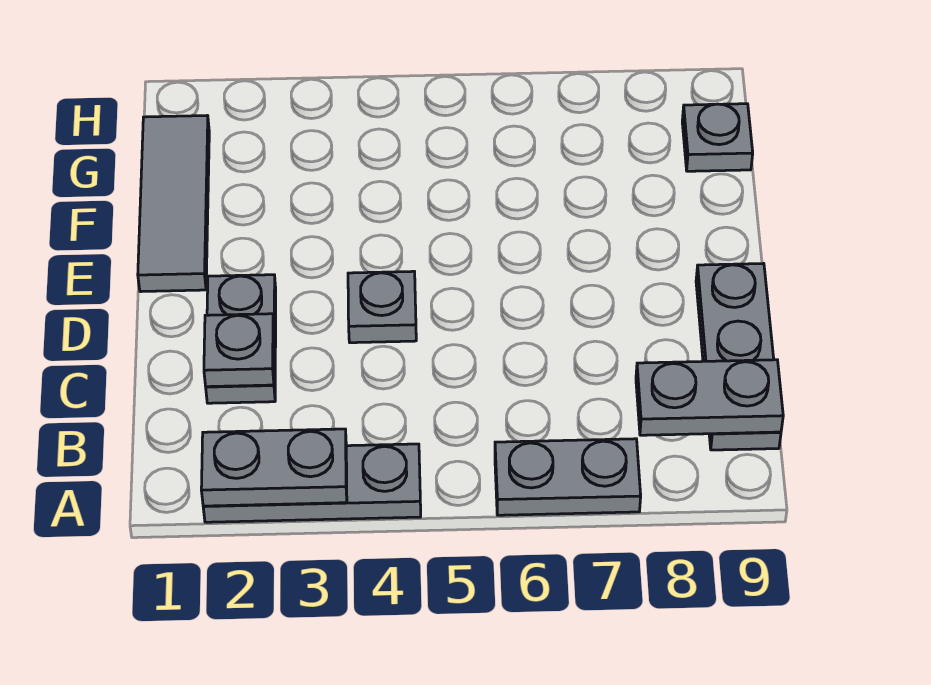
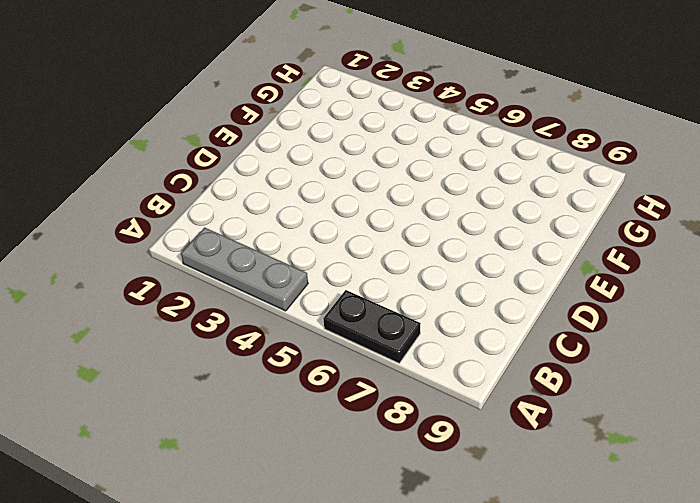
black 1x2 plate [323,290,421,363] -> grey 1x2 plate [495,439,641,515]
none -> grey 1x3 plate [696,264,781,450]
none -> grey 1x2 plate [206,275,276,403]

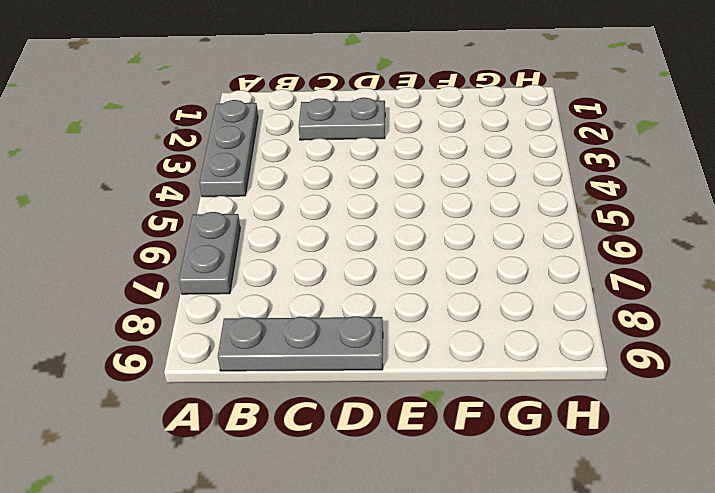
none -> grey 1x1 plate [348,271,416,343]
none -> grey 1x3 tile [138,116,209,292]

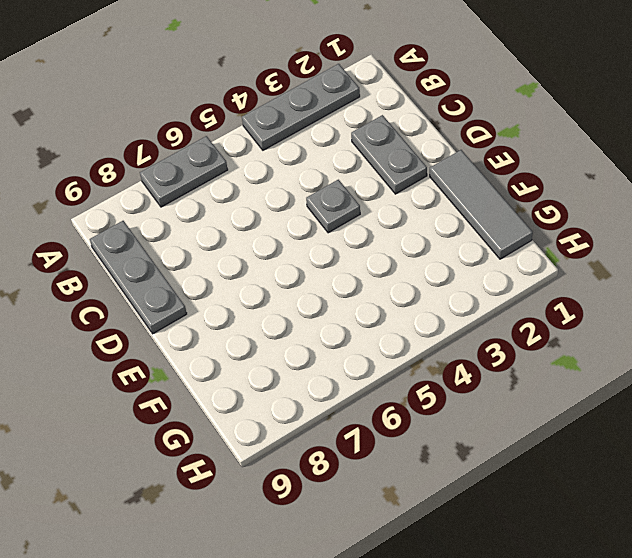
none -> grey 1x1 plate [682,104,753,171]
none -> grey 1x2 plate [201,429,347,506]

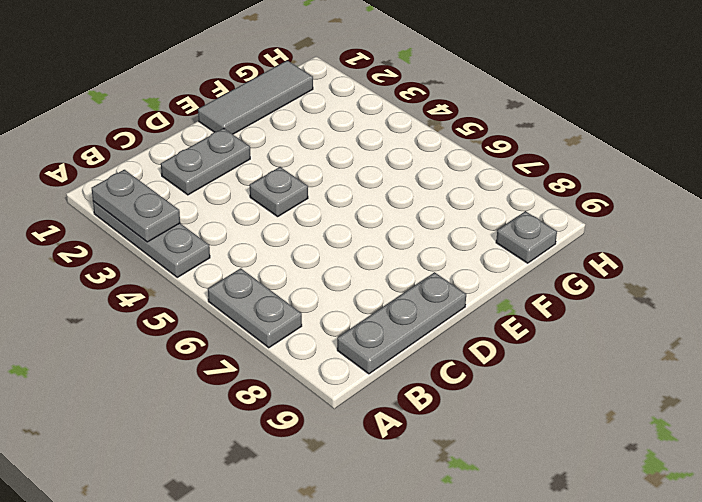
none -> grey 1x2 plate [636,360,783,435]
none -> grey 1x1 plate [204,314,274,387]

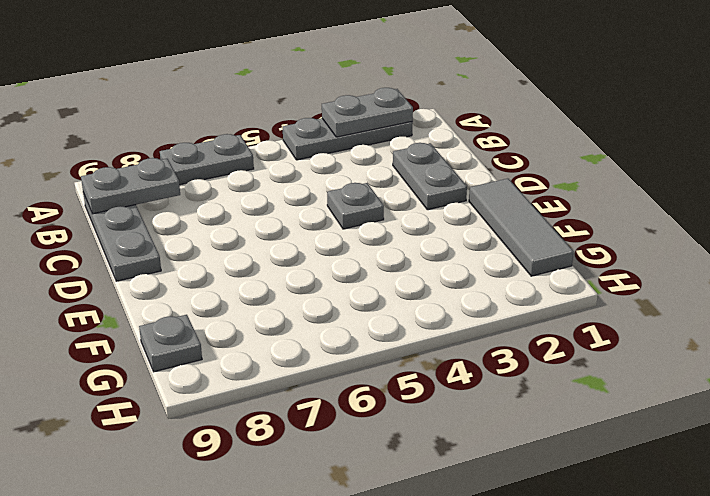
none -> grey 1x1 plate [204,314,274,387]

